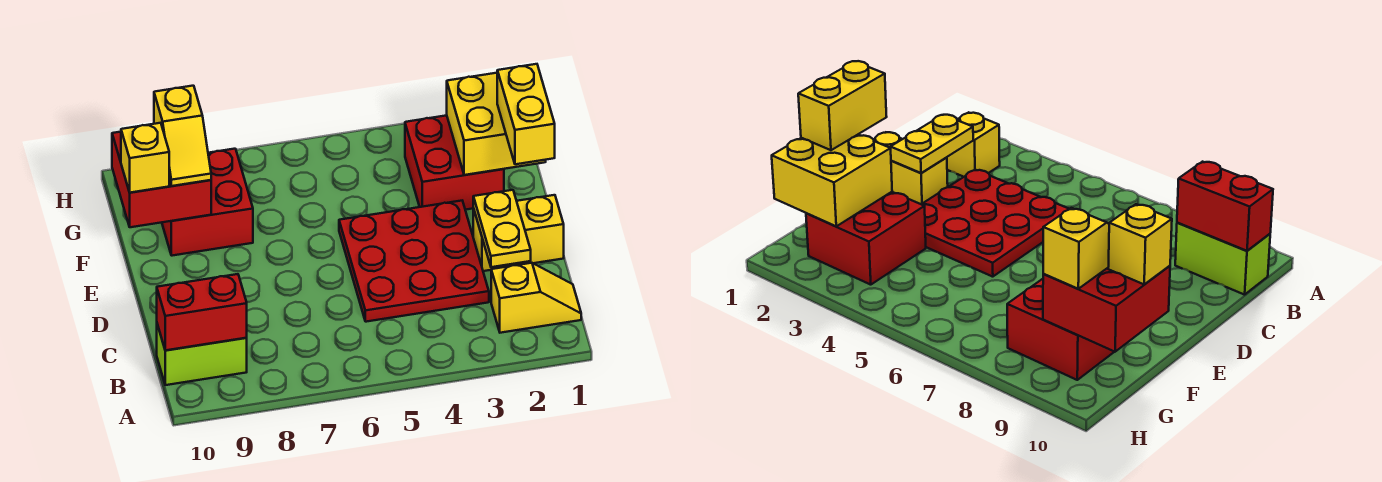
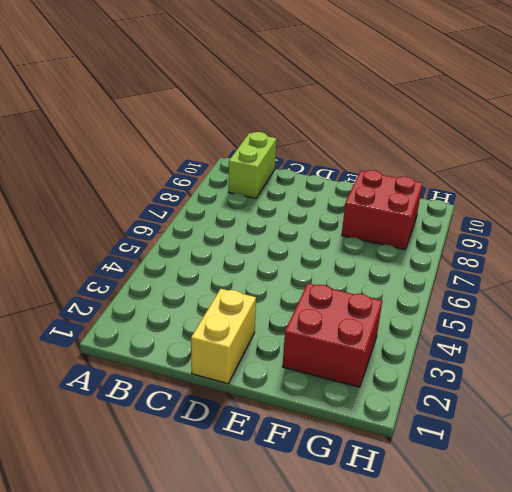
none -> yellow 1x2 slope [491,263,581,333]
none -> red 3x3 plate [339,201,489,322]
none -> red 1x2 brick [157,274,247,350]

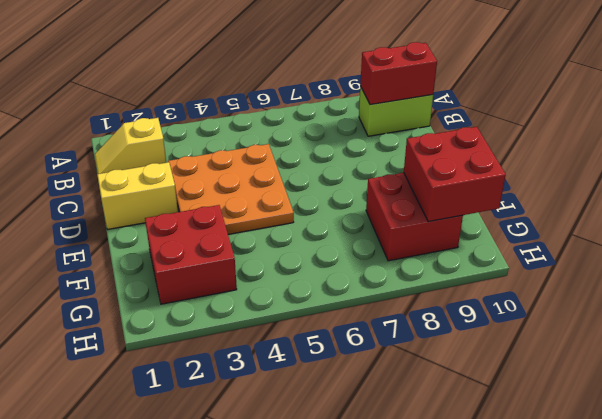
orange 3x3 plate [168,144,294,234] -> red 3x3 plate [339,201,489,322]
none -> yellow 1x2 plate [473,190,531,267]
none -> yellow 2x2 brick [447,73,546,175]
none -> yellow 1x2 brick [497,64,555,164]

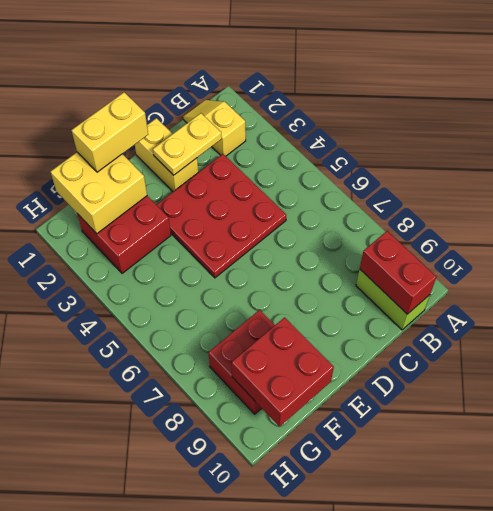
none -> yellow 1x2 slope [154,86,211,186]
none -> yellow 1x1 brick [121,123,169,193]

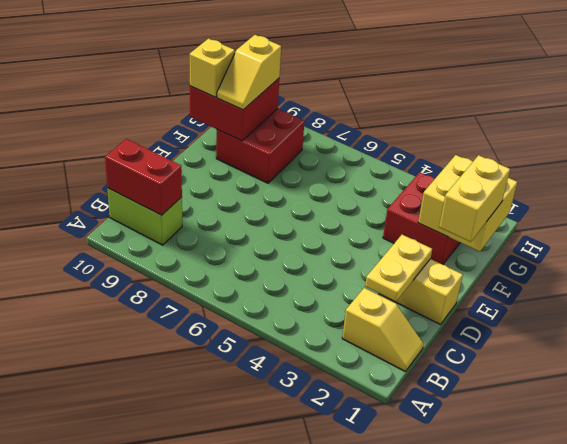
none -> red 3x3 plate [339,201,489,322]

